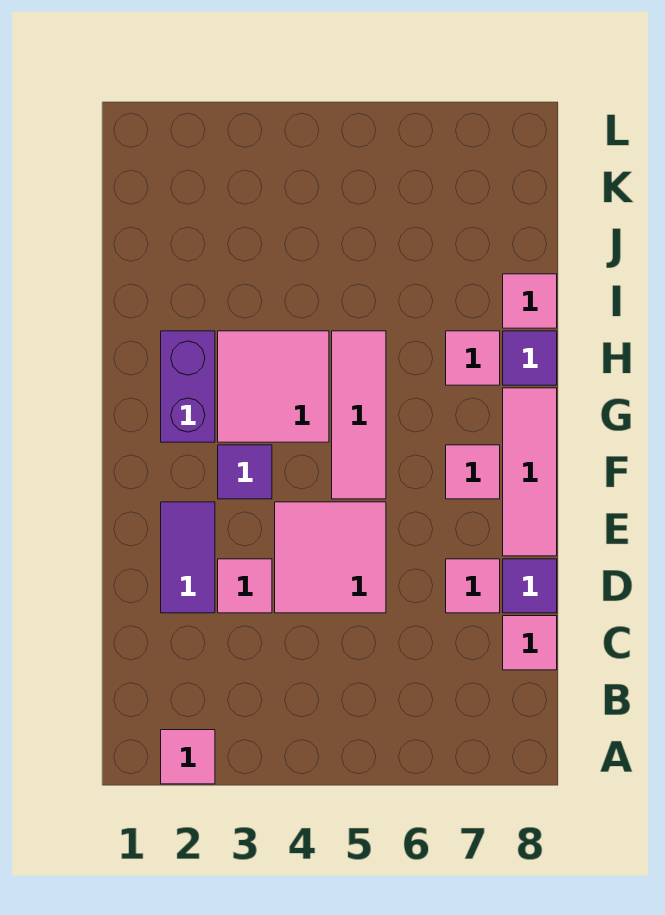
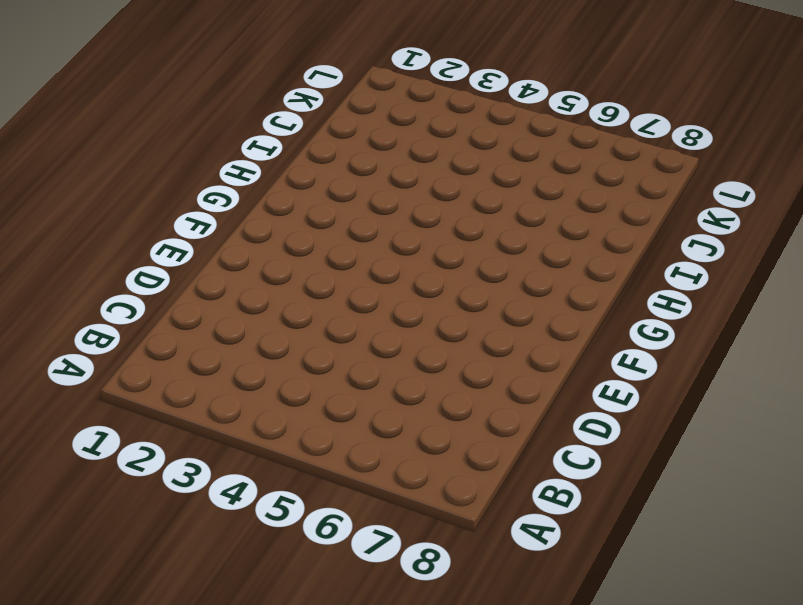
none -> pink 1x1 tile [161,730,215,784]
none -> pink 1x1 tile [503,616,557,670]
none -> purple 1x2 tile [161,502,215,613]

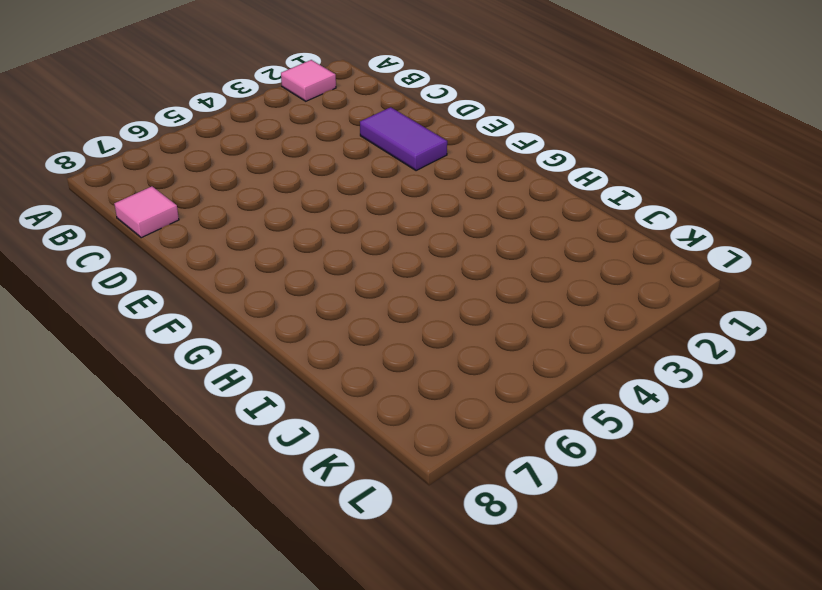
none -> pink 1x1 tile [218,559,272,613]
none -> pink 2x2 tile [275,502,386,613]
none -> pink 1x1 tile [446,559,500,613]

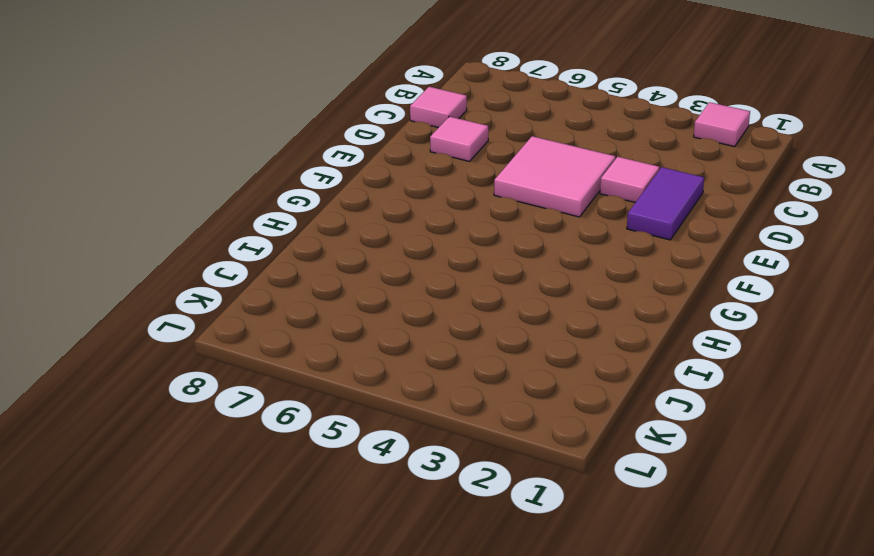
none -> purple 1x1 tile [503,559,557,613]
none -> pink 1x3 tile [503,388,557,556]
none -> purple 1x1 tile [218,445,272,499]

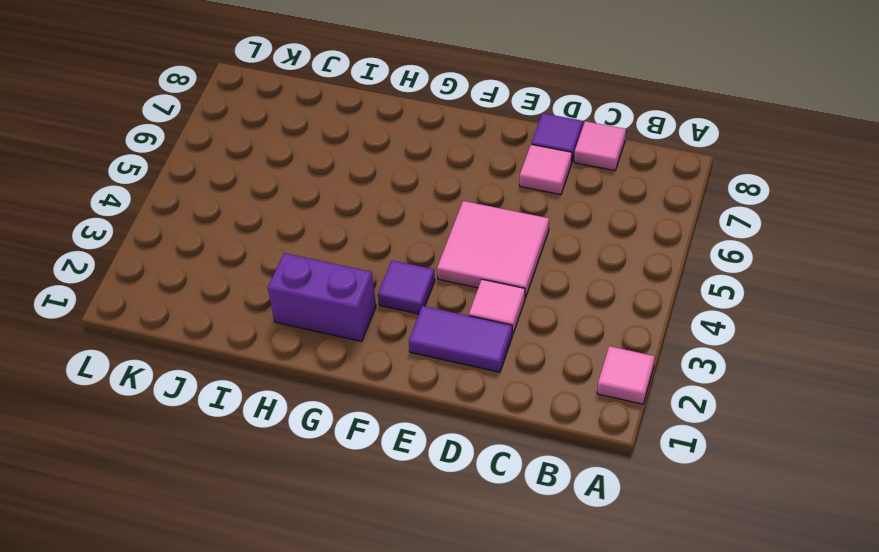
none -> pink 1x3 tile [503,388,557,556]
none -> pink 1x3 tile [332,331,386,499]
none -> pink 1x1 tile [446,445,500,499]

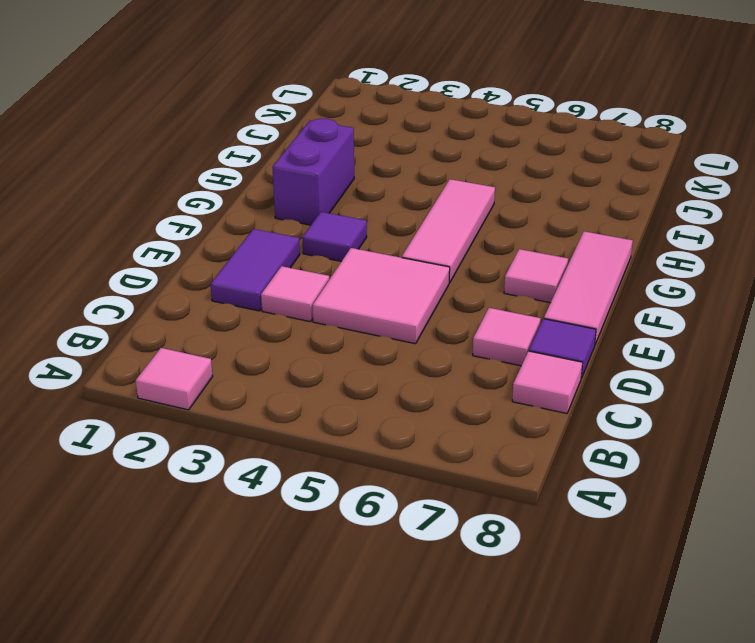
none -> pink 2x2 tile [218,331,329,442]
none -> pink 1x1 tile [446,331,500,385]
none -> purple 1x1 tile [503,331,557,385]

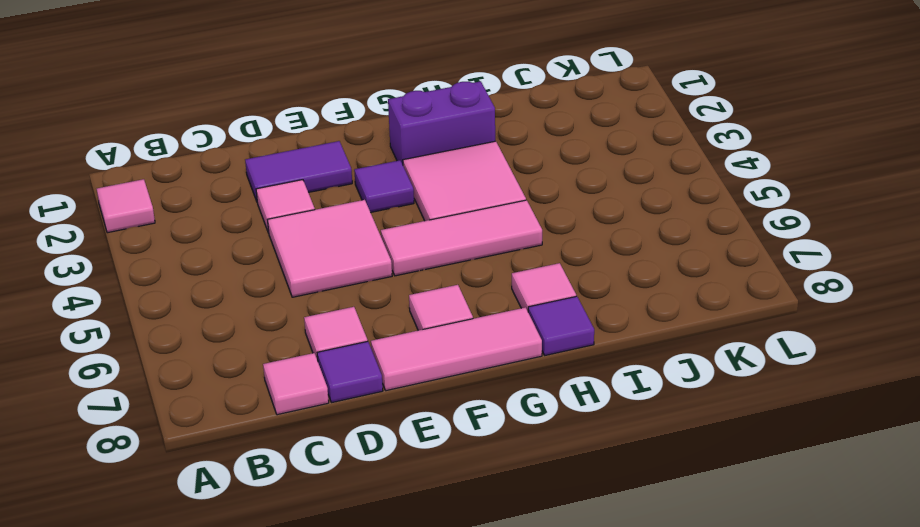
none -> pink 1x1 tile [503,274,557,328]

